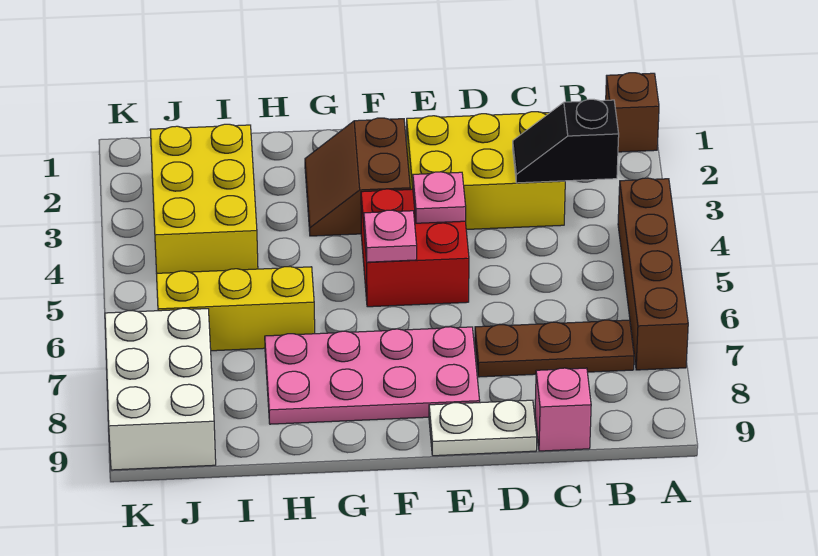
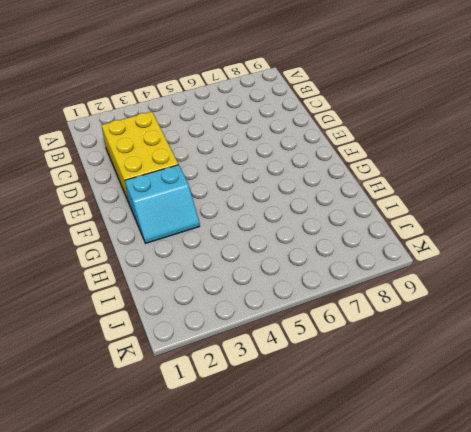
cyan 2x2 slope [125,165,200,243] -> brown 2x2 slope [305,118,410,236]
none -> brown 1x1 brick [606,73,659,152]
none -> brown 1x4 brick [618,178,688,370]
none -> brown 1x3 plate [475,320,634,377]

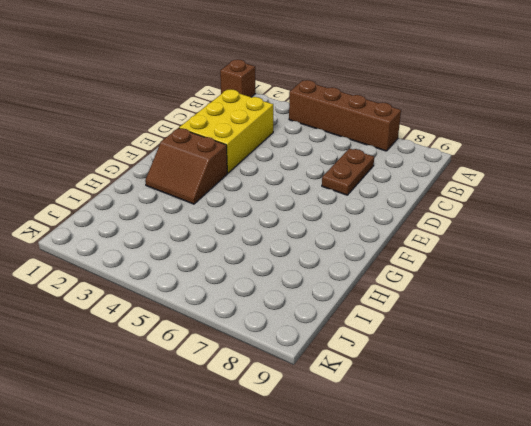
brown 1x2 plate [322,148,374,195] -> brown 1x3 plate [475,320,634,377]
none -> pink 1x1 brick [535,368,591,451]
none -> white 1x2 plate [429,400,537,456]
none -> red 2x2 brick [361,189,469,307]

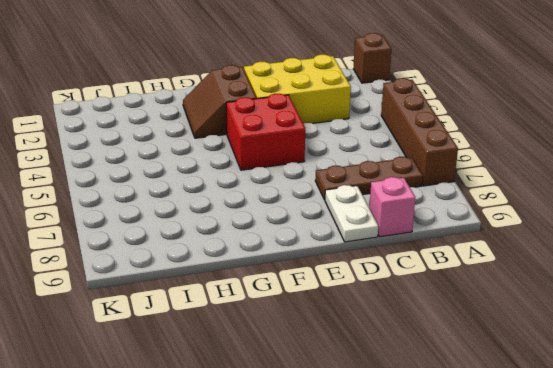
white 1x2 plate [325,185,378,242] -> white 1x2 plate turned to [429,400,537,456]
none -> pink 2x4 plate [265,327,480,424]
none -> yellow 1x3 brick [156,266,315,351]
none -> yellow 2x3 brick [150,124,258,273]

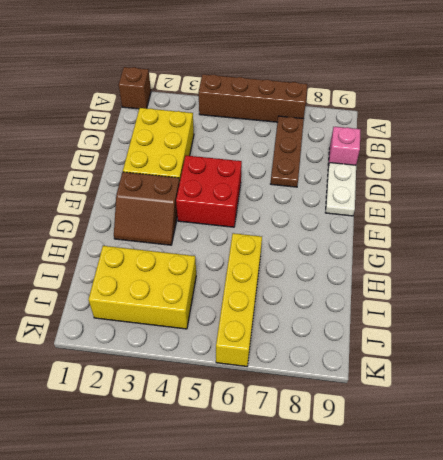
yellow 1x4 brick [216,233,262,366] -> yellow 1x3 brick [156,266,315,351]
none -> pink 2x4 plate [265,327,480,424]
none -> white 2x3 brick [105,308,216,470]
none -> black 1x2 slope [513,99,619,183]

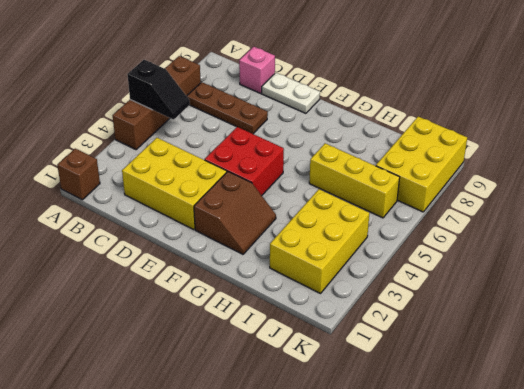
black 1x2 slope [127,60,190,119] -> black 1x2 slope moved to [513,99,619,183]
yellow 2x3 brick [376,117,467,212] -> white 2x3 brick [105,308,216,470]
none -> pink 2x4 plate [265,327,480,424]
none -> pink 1x1 plate [413,172,466,223]
none -> pink 1x1 plate [364,210,417,262]

